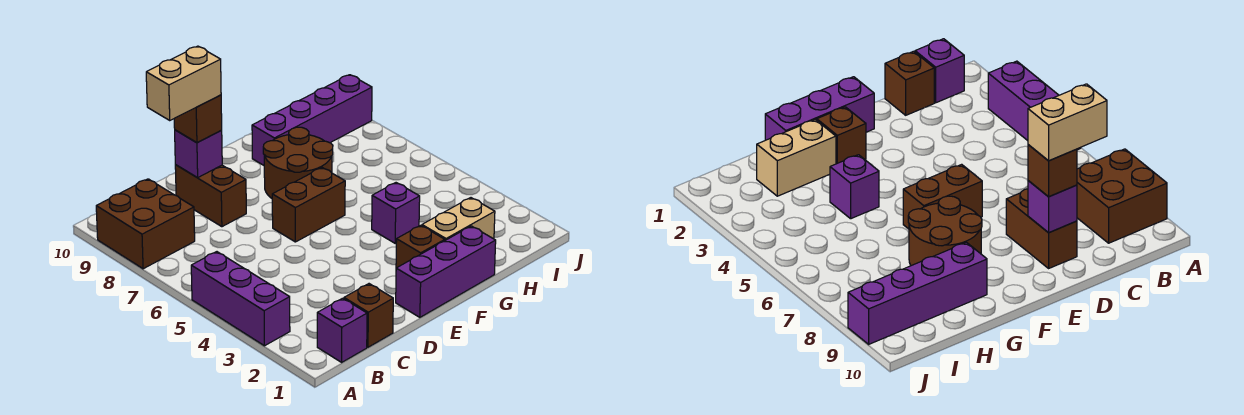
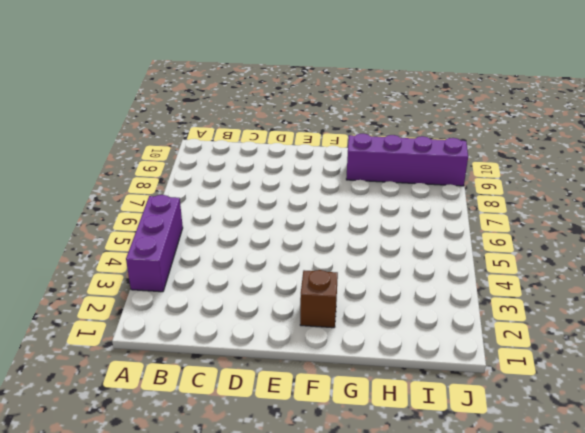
none -> brown 2x2 brick [96,179,195,269]
none -> purple 1x1 brick [317,298,367,362]
none -> brown 1x1 brick [344,284,393,347]

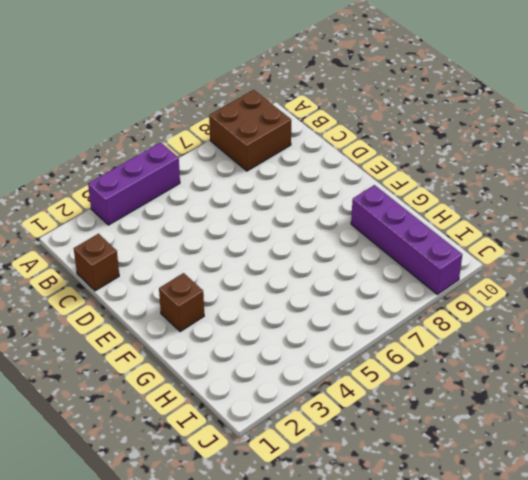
none -> purple 1x1 brick [317,298,367,362]
none -> brown 1x2 brick [175,165,246,227]
none -> purple 1x3 brick [396,226,496,317]

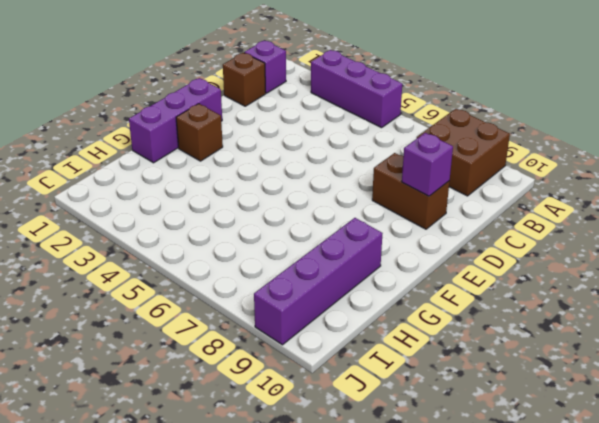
none -> brown 1x2 brick [272,168,345,242]
none -> brown 2x2 round brick [263,127,333,198]
none -> tan 1x2 brick [422,198,495,240]

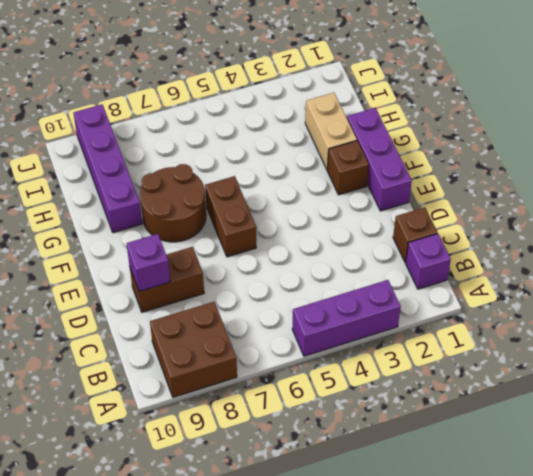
none -> purple 1x1 brick [372,183,420,243]
none -> brown 1x1 brick [174,95,222,143]
none -> tan 1x2 brick [146,46,221,120]

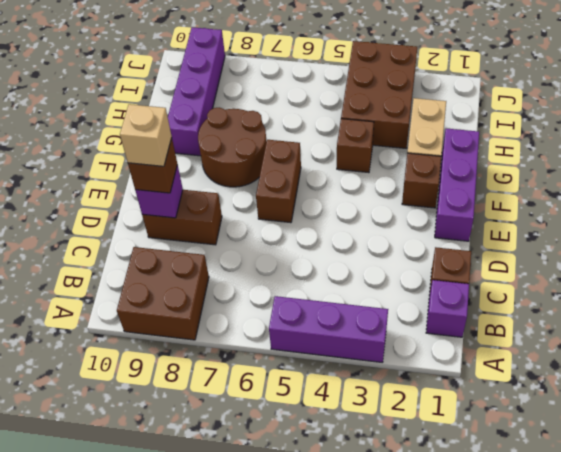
tan 1x1 brick [120,104,172,166] -> tan 1x2 brick [146,46,221,120]
brown 1x1 brick [337,119,374,173] -> purple 1x1 brick [372,183,420,243]
brown 2x3 brick [341,41,417,148] -> none

